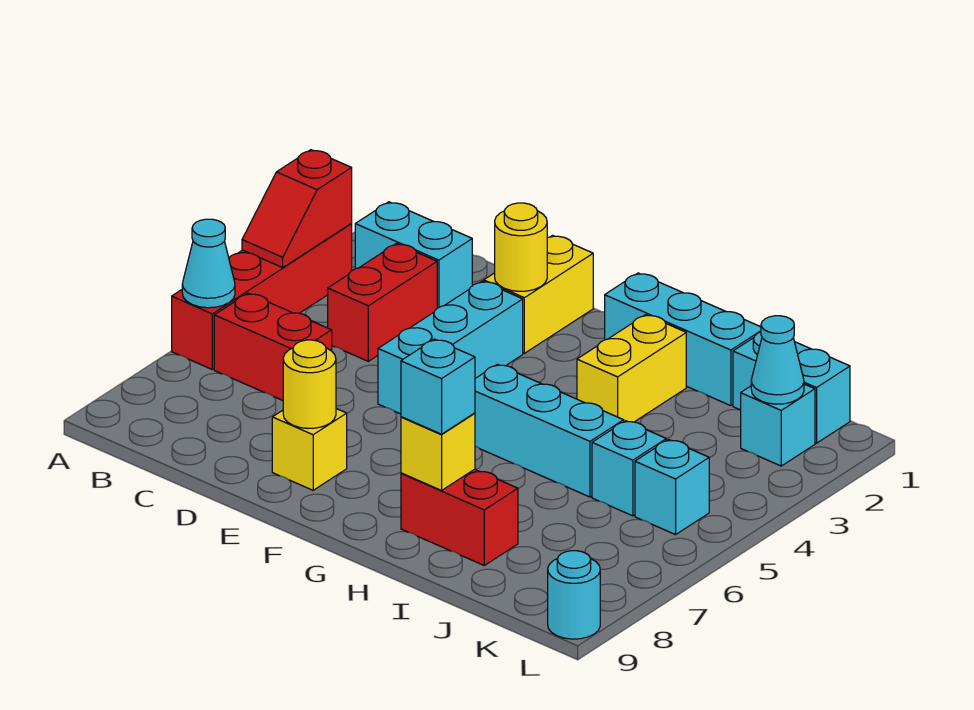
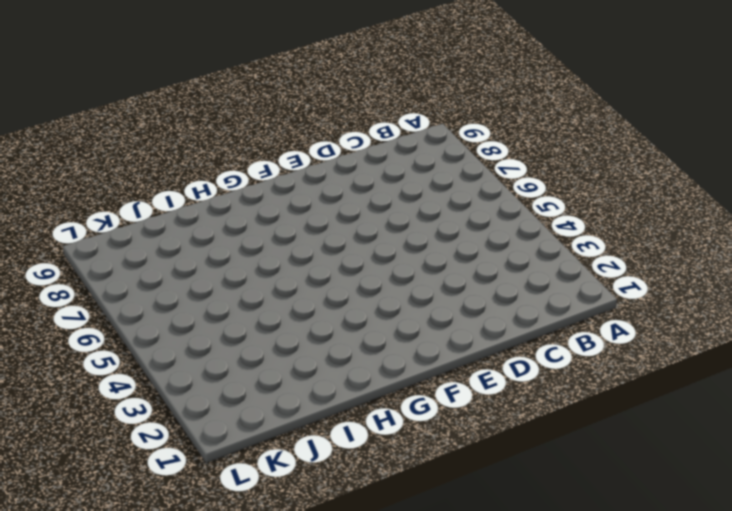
none -> red 1x4 brick [172,224,352,369]
none -> cyan 1x2 brick [355,202,472,308]
none -> red 1x2 brick [214,293,332,400]

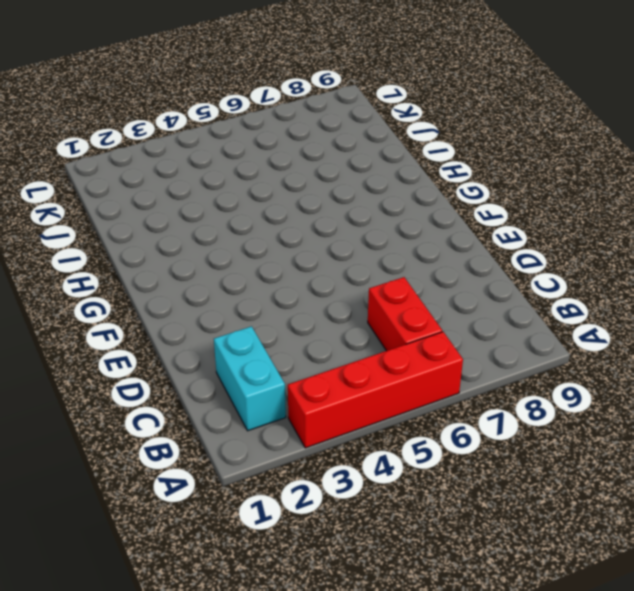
none -> red 1x2 brick [328,244,437,361]
none -> yellow 1x2 brick [484,236,593,353]
none -> cyan 1x3 brick [378,281,523,414]

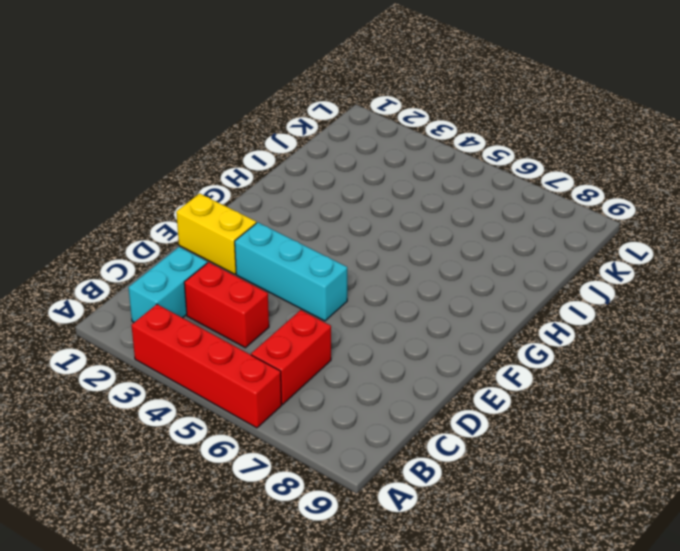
none -> yellow 1x1 brick [272,409,347,490]
none -> cyan 1x3 brick [605,273,761,406]
none -> cyan 1x3 brick [475,364,624,497]

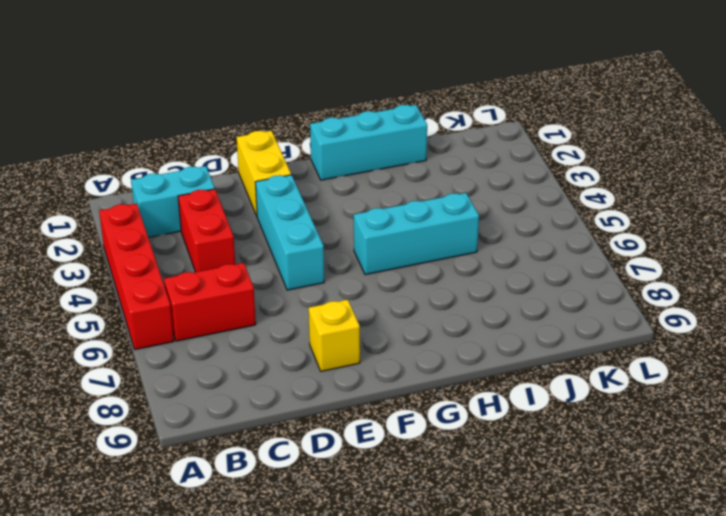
none -> yellow 1x2 brick [577,315,686,422]
none -> red 1x2 brick [401,469,518,565]
none -> cyan 1x2 brick [733,332,850,443]

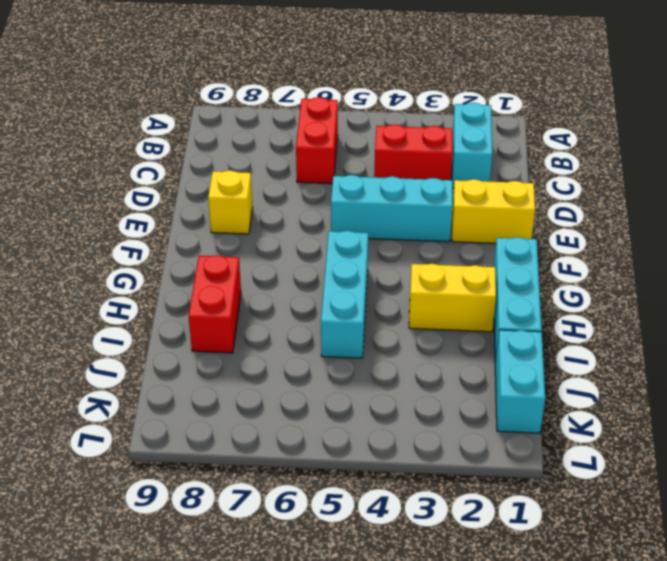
none -> red 1x4 brick [172,224,352,369]
none -> cyan 1x1 brick [592,421,666,516]
none -> cyan 1x1 brick [741,384,815,466]

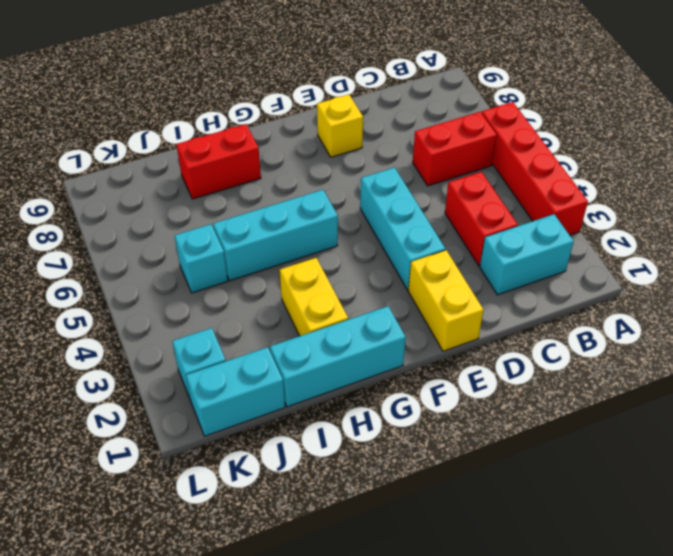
none -> cyan 1x1 brick [635,440,709,535]
none -> cyan 1x1 round brick [548,551,600,639]
none -> red 1x2 slope [242,150,352,267]

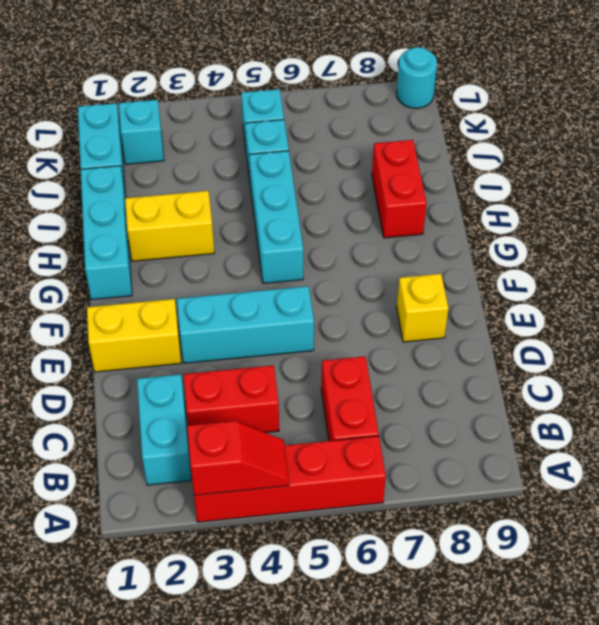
none -> cyan 1x1 cone [182,219,235,308]
none -> yellow 1x1 round brick [495,203,547,291]
none -> yellow 1x1 round brick [283,340,336,428]

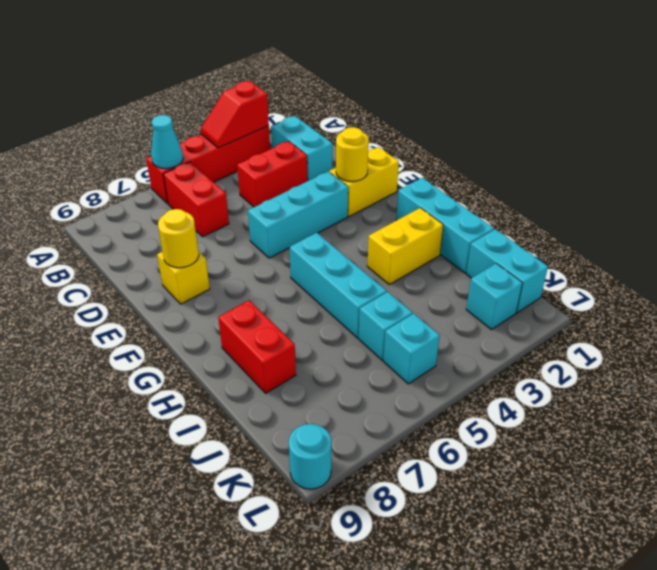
none -> yellow 1x1 brick [401,413,475,490]
none -> cyan 1x1 cone [751,316,804,404]
none -> cyan 1x1 brick [401,339,475,434]

